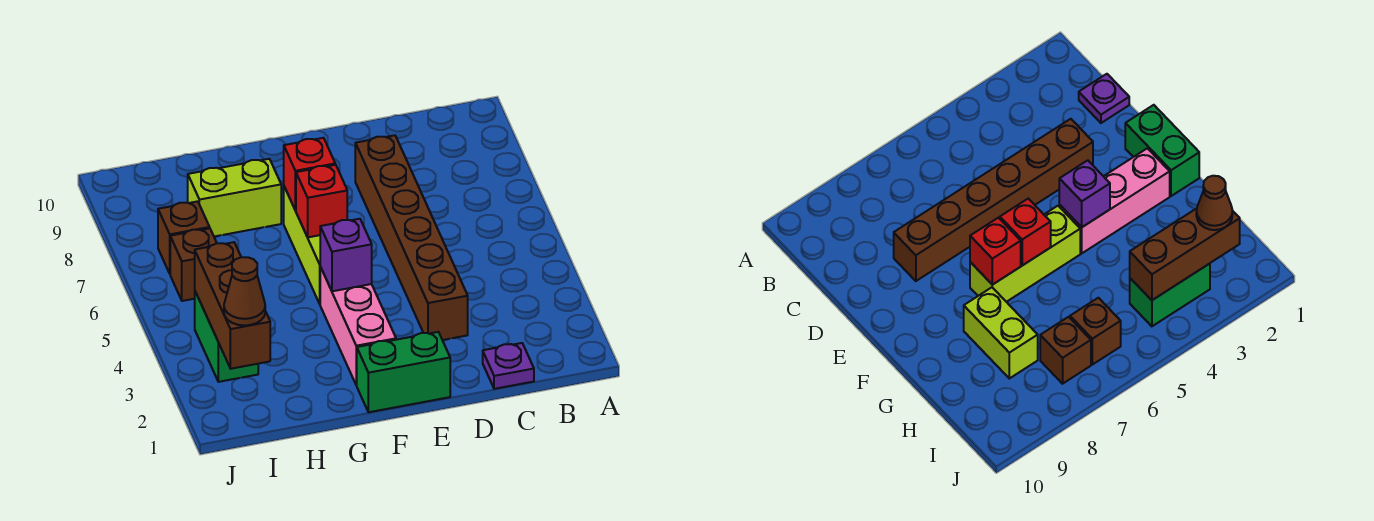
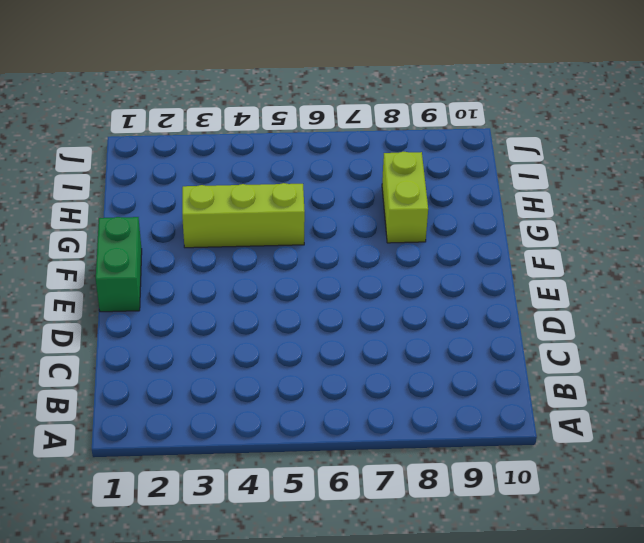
lime 1x3 brick [182,183,305,248] -> lime 1x3 brick moved to [284,187,320,304]
none -> purple 1x1 plate [483,343,534,389]
none -> brown 1x6 brick [355,135,468,340]
none -> pink 1x3 brick [320,267,396,385]

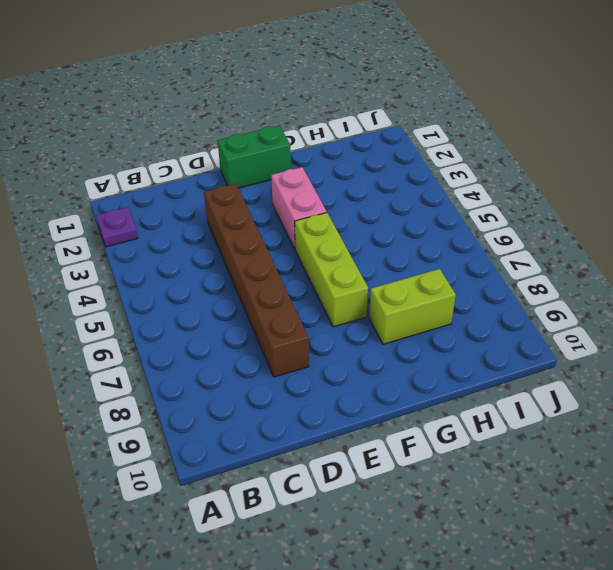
purple 1x1 plate [96,207,138,247] -> purple 1x1 plate moved to [483,343,534,389]
pink 1x2 brick [271,167,327,249] -> pink 1x3 brick [320,267,396,385]
none -> green 1x2 brick [195,292,258,382]
none -> brown 1x1 brick [170,228,217,301]
none -> brown 1x1 brick [158,201,210,273]

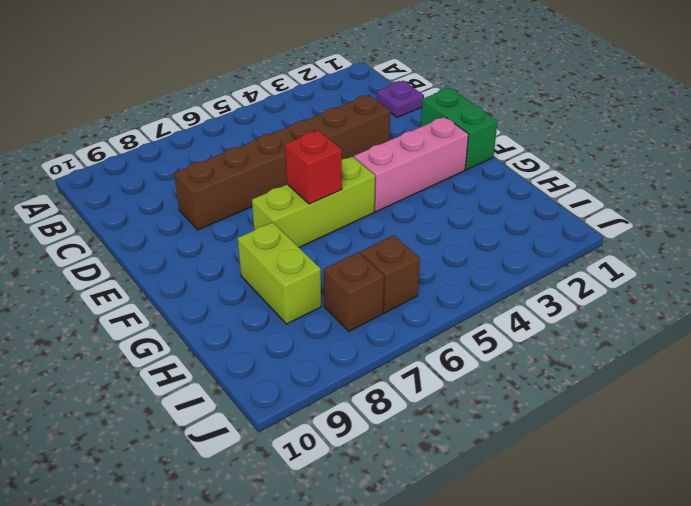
none -> green 1x2 brick [195,292,258,382]
none -> purple 1x1 brick [320,219,372,291]
none -> red 1x1 brick [284,138,335,210]

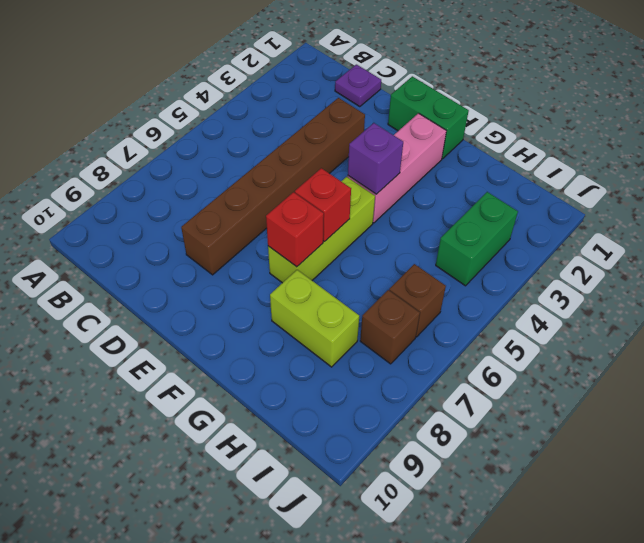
none -> brown 1x3 brick [195,242,270,369]
none -> brown 1x1 cone [224,257,265,326]

